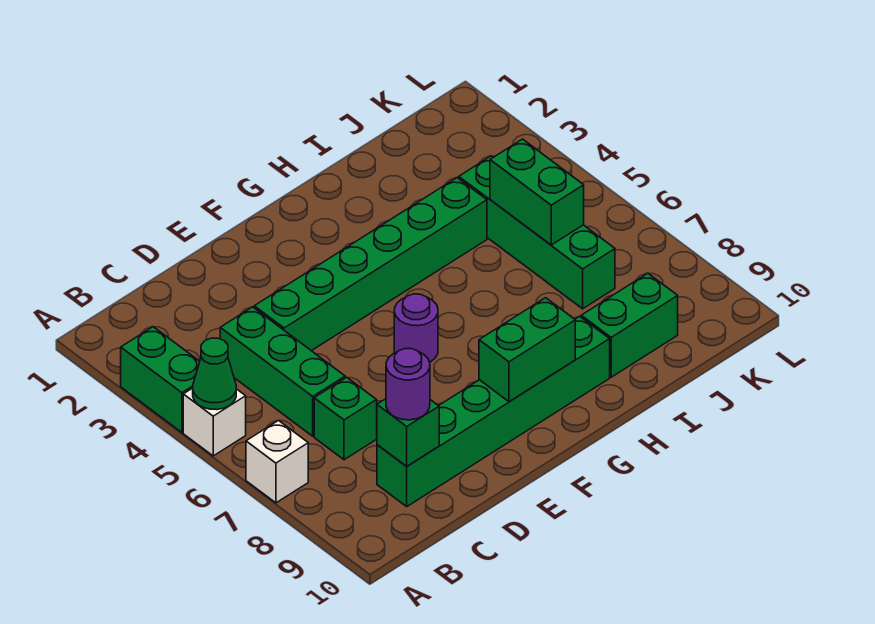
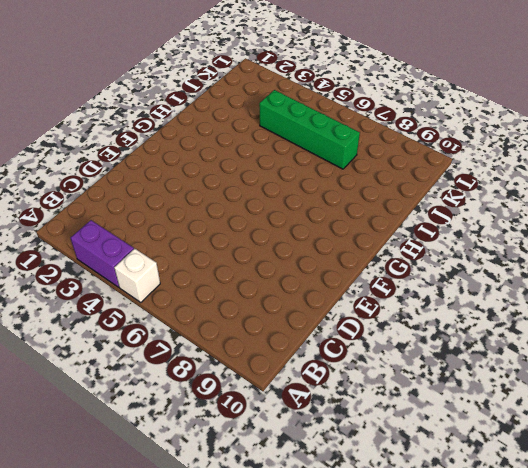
purple 1x2 brick [71,220,134,287] -> green 1x2 brick [121,327,200,432]
none -> white 1x1 brick [246,421,308,503]
none -> green 1x3 brick [220,307,345,436]
none -> green 1x1 brick [314,377,377,460]

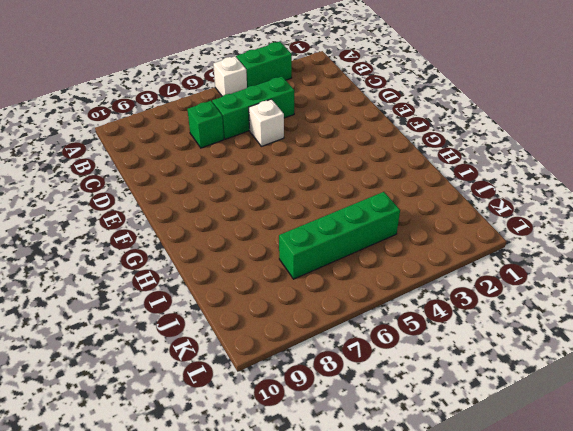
white 1x1 brick [249,99,284,146] -> white 1x1 brick moved to [246,421,308,503]
none -> green 1x6 brick [377,316,610,506]
none -> green 1x6 brick [254,178,487,351]
none -> purple 1x1 round brick [394,294,438,362]

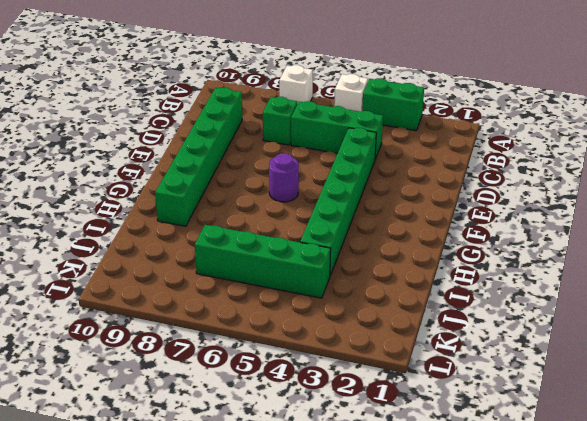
none -> green 1x2 brick [581,273,678,377]
none -> green 1x1 cone [193,338,236,410]
none -> green 1x1 brick [377,399,439,466]

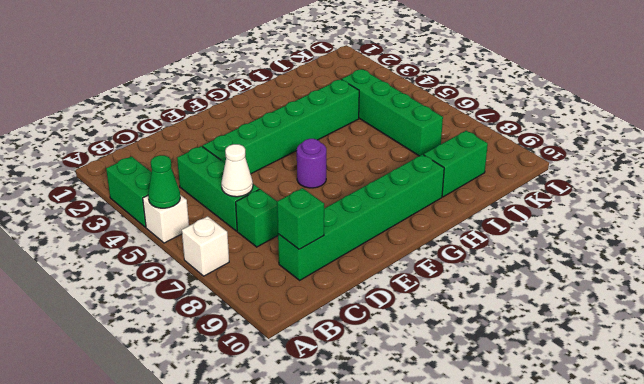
white 1x1 cone [221,144,253,197] -> none
none -> green 1x2 brick [479,298,575,402]
none -> green 1x2 brick [490,139,584,245]
none -> purple 1x1 round brick [386,349,430,420]

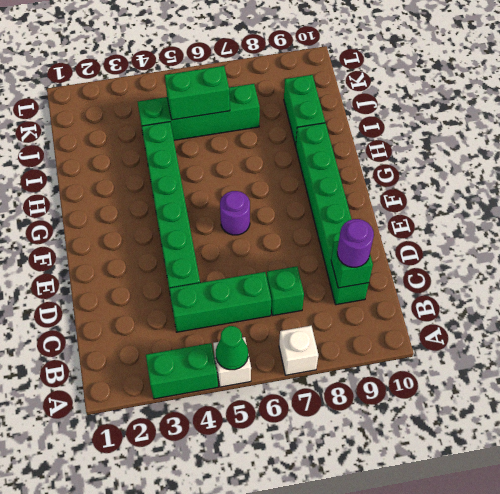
none -> green 1x2 brick [479,298,575,402]

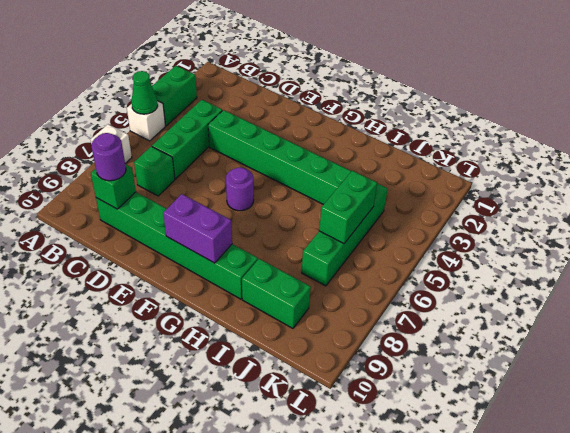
purple 1x2 brick [163,194,232,263] -> green 1x2 brick [479,298,575,402]

